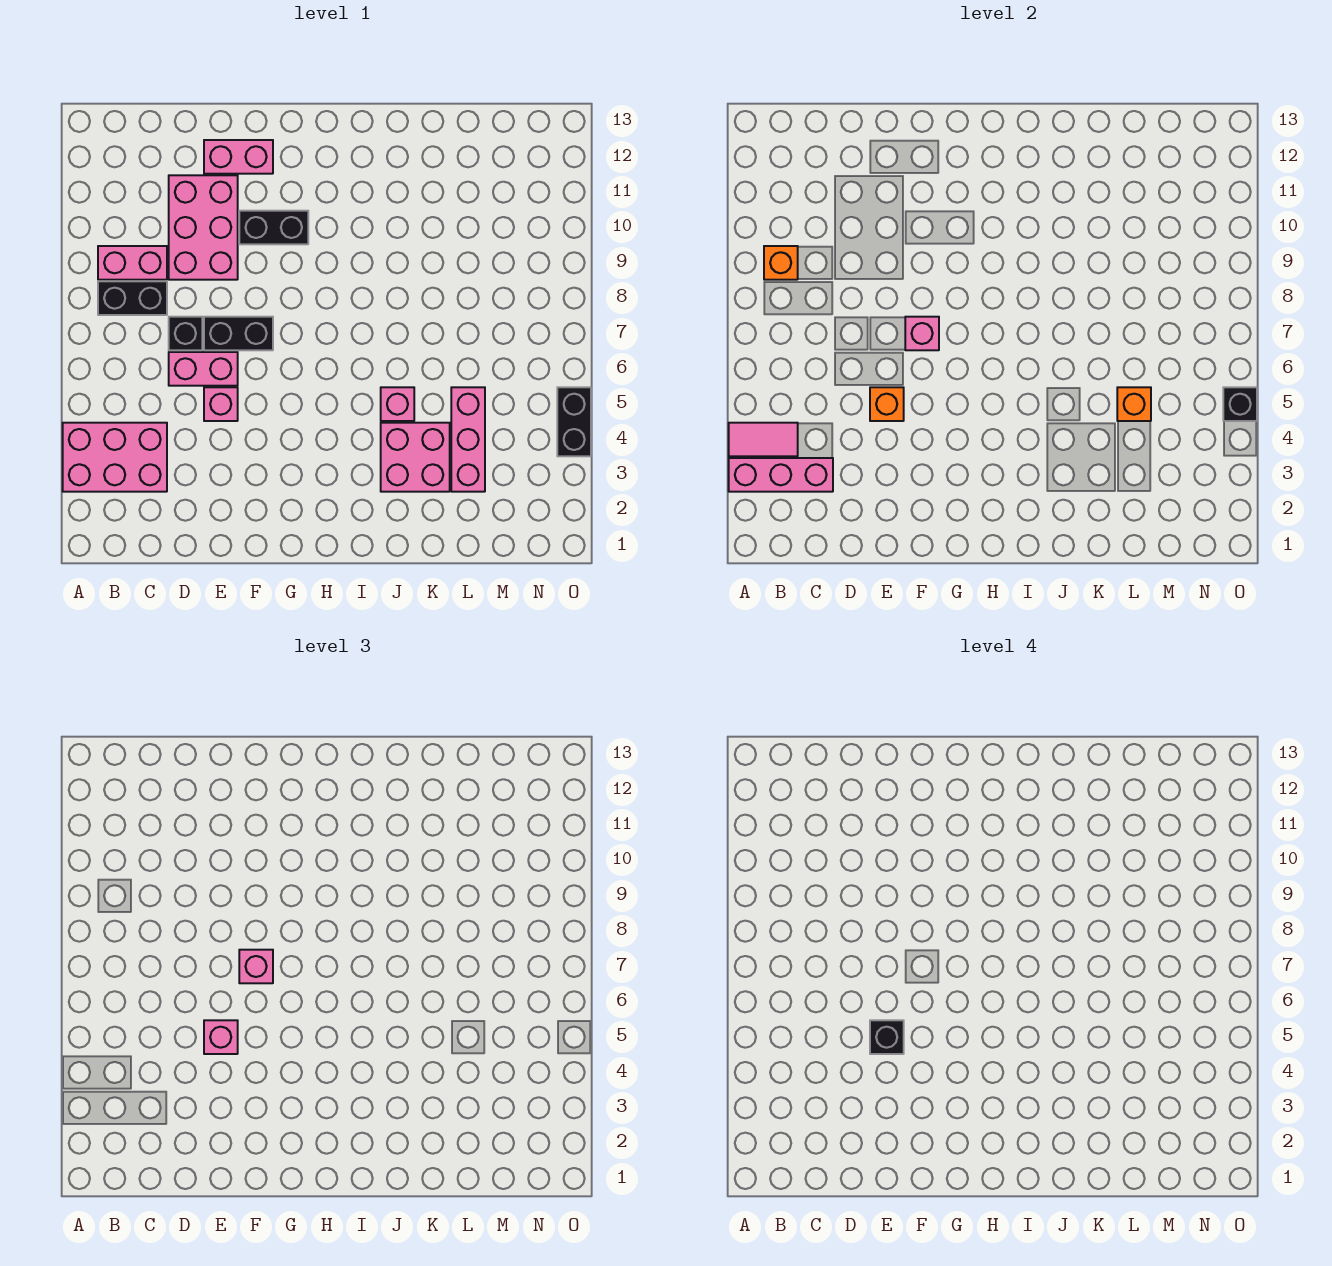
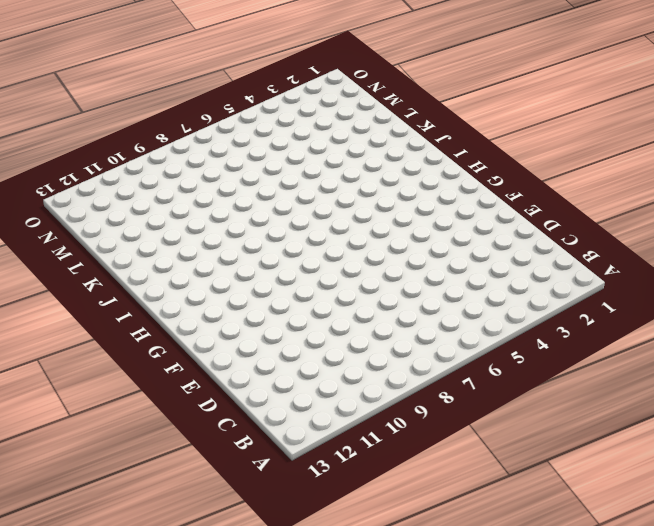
none -> pink 2x3 brick [63,423,167,492]
none -> black 1x2 brick [98,281,167,315]
none -> pink 1x2 brick [98,246,167,280]

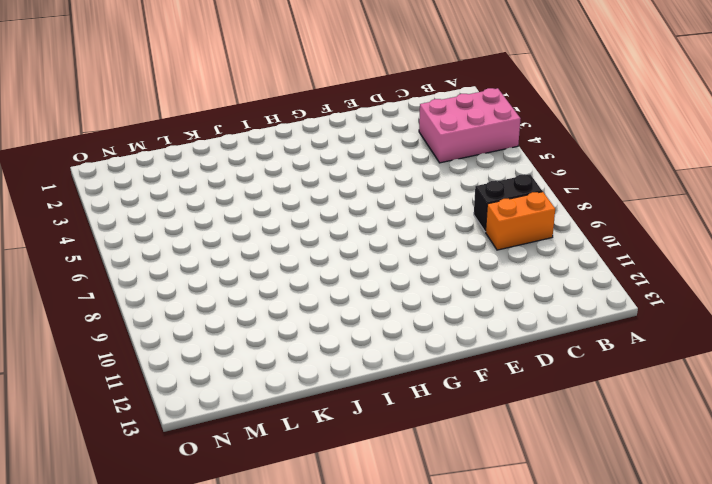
orange 1x2 brick [486,192,555,250] -> pink 1x2 brick [98,246,167,280]
none -> pink 1x2 brick [169,352,238,386]
none -> black 1x1 brick [169,317,202,350]
none -> pink 2x3 brick [169,175,238,280]

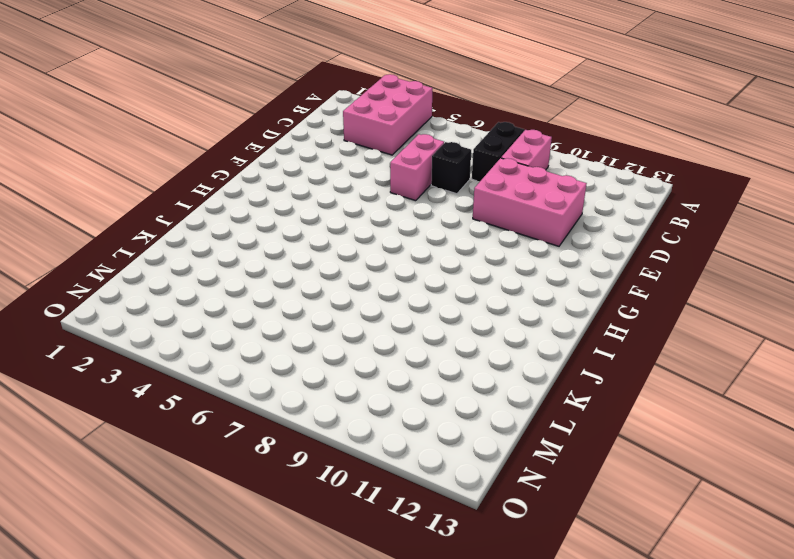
none -> pink 1x1 brick [204,387,238,421]
none -> black 1x2 brick [204,317,273,350]
none -> pink 1x2 brick [204,140,273,174]

